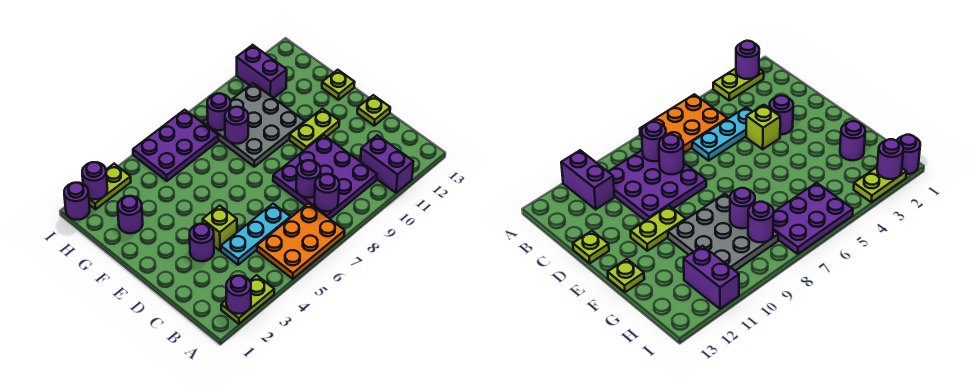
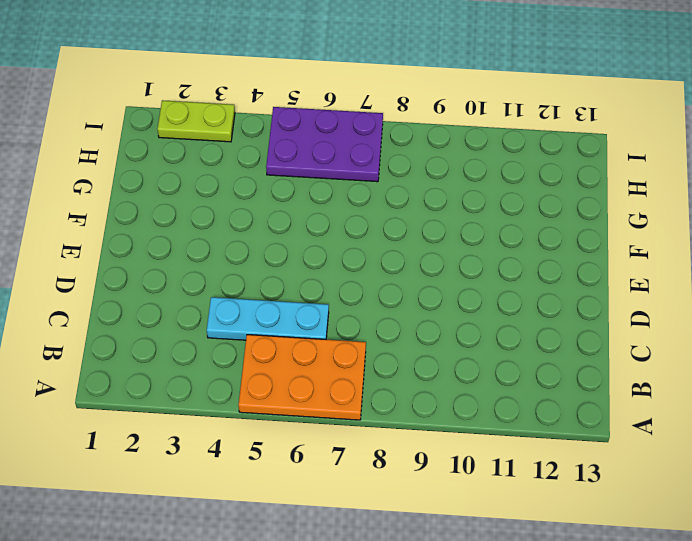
none -> lime 1x2 plate [221,275,274,324]
none -> purple 1x2 brick [360,135,413,193]
none -> purple 3x3 plate [273,135,377,219]

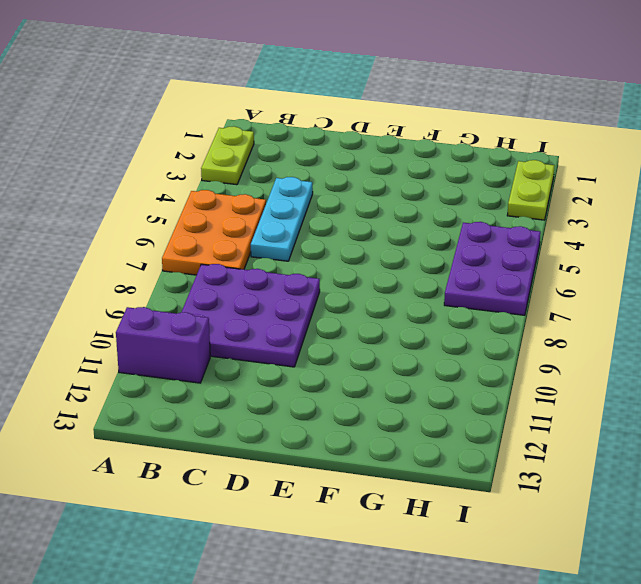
none -> purple 1x1 round brick [190,224,214,261]
none -> lime 1x1 brick [203,206,237,251]
none -> lime 1x1 plate [357,95,390,126]

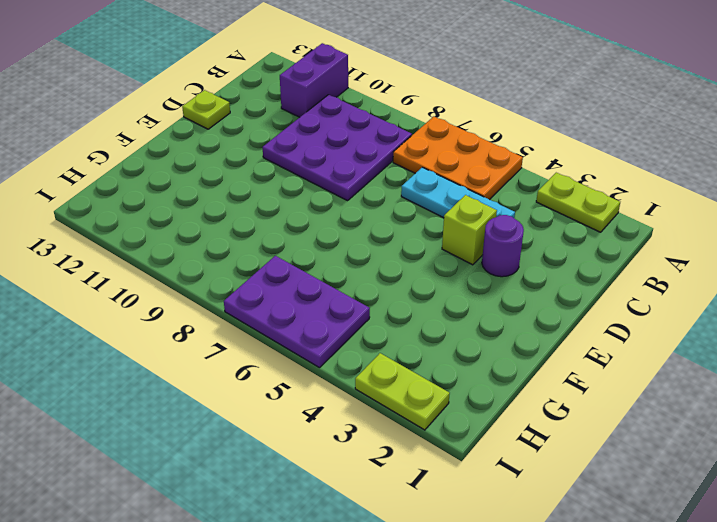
none -> lime 1x2 plate [289,109,339,151]
none -> grey 3x3 plate [203,83,305,167]
none -> lime 1x1 plate [322,70,355,100]

